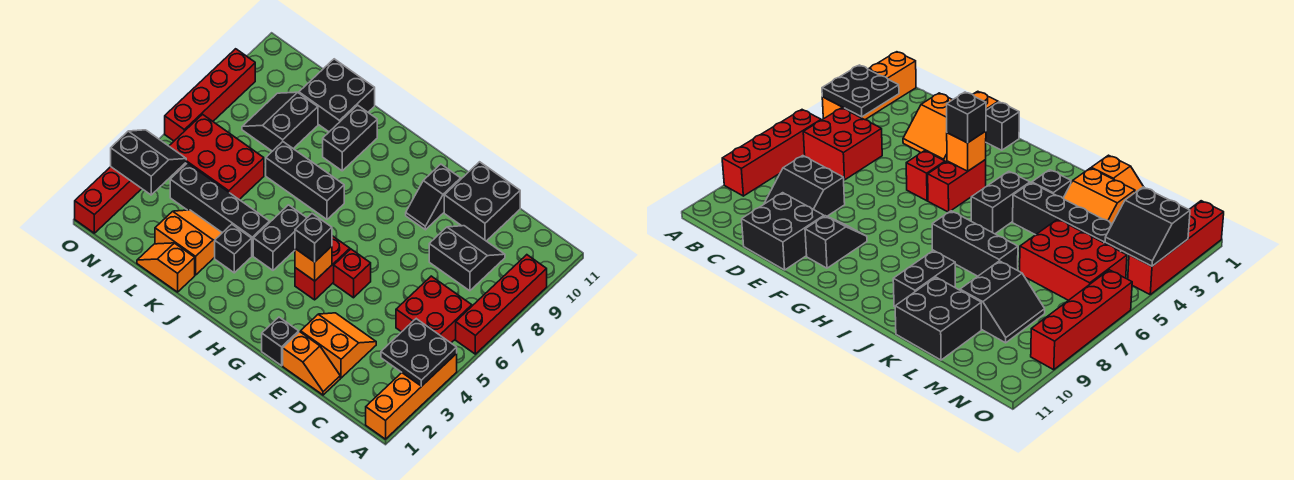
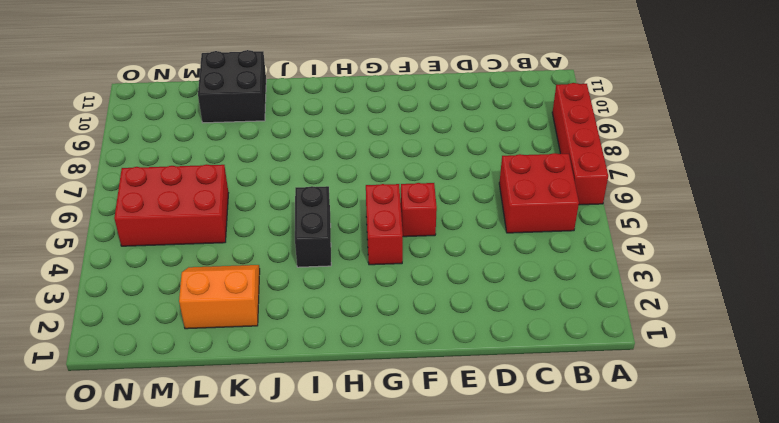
none -> orange 1x4 brick [366,354,457,439]
none -> black 2x2 slope [429,226,505,291]
none -> orange 1x2 slope [283,332,340,395]

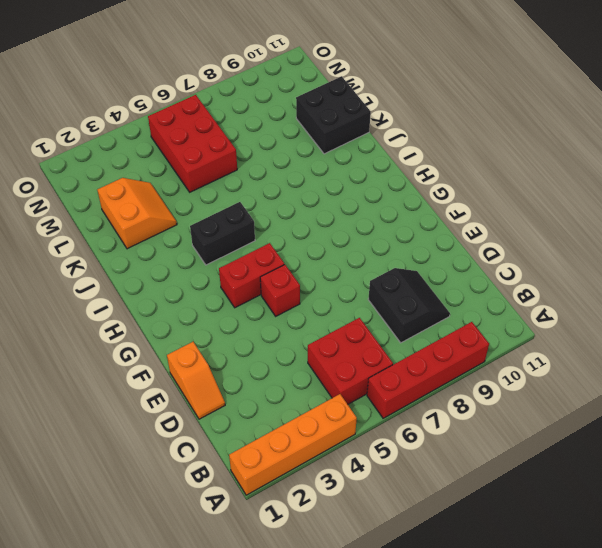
none -> orange 2x2 slope [301,313,376,378]
none -> black 2x2 brick [444,162,520,241]
none -> black 1x1 brick [262,317,299,366]

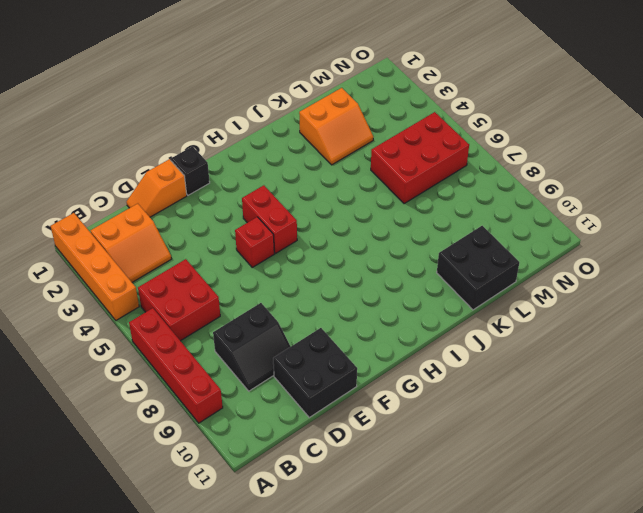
orange 2x2 slope [91,204,171,282] -> orange 2x2 slope moved to [301,313,376,378]
none -> black 1x2 slope [406,164,461,230]
none -> black 1x2 brick [253,205,306,270]
none -> black 1x3 brick [266,142,344,219]

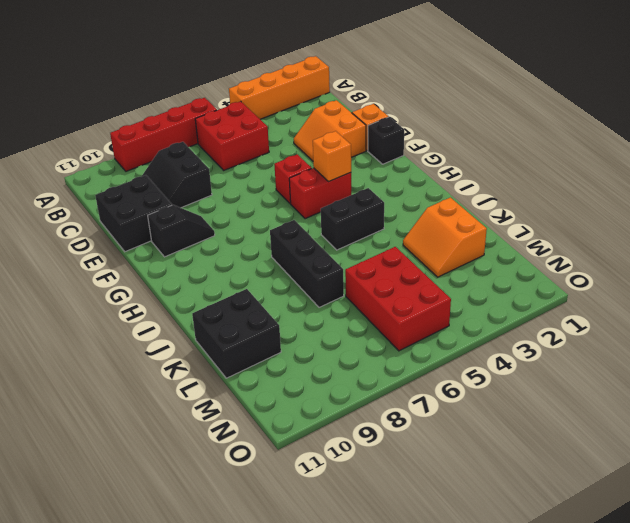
none -> black 1x1 brick [215,224,252,273]
none -> black 1x4 brick [170,163,269,256]
none -> black 1x2 brick [323,105,377,171]

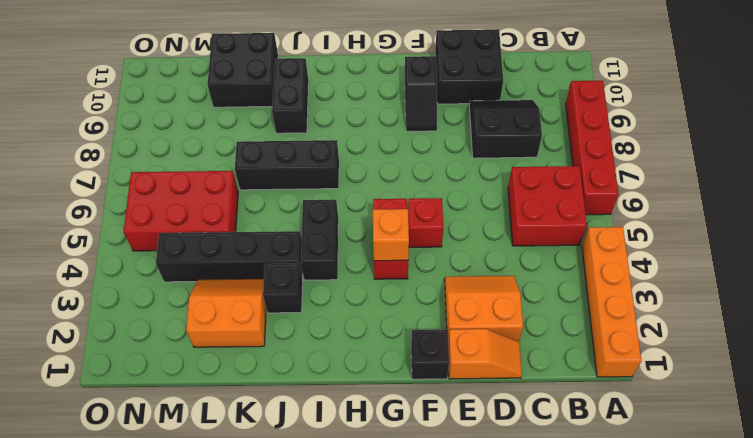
none -> orange 1x2 slope [137,243,195,292]
none -> black 2x2 slope [242,92,318,151]
none -> red 1x4 brick [75,167,142,233]

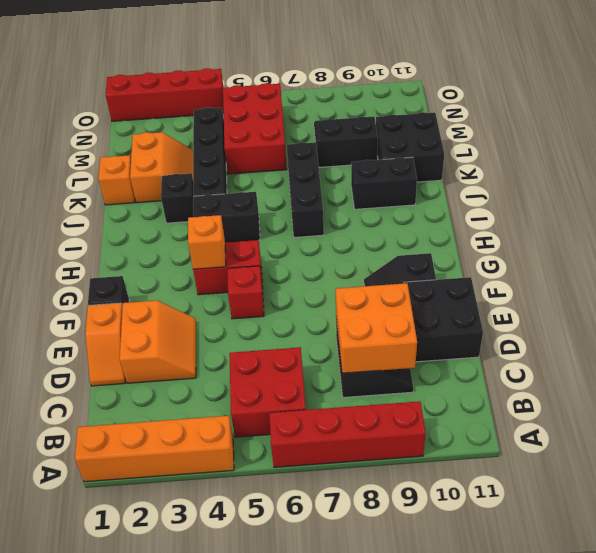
orange 2x2 brick [336,283,417,373] -> none
none -> red 1x4 brick [165,49,255,141]
none -> black 2x2 plate [381,319,457,386]
none -> black 2x2 slope [111,130,186,195]

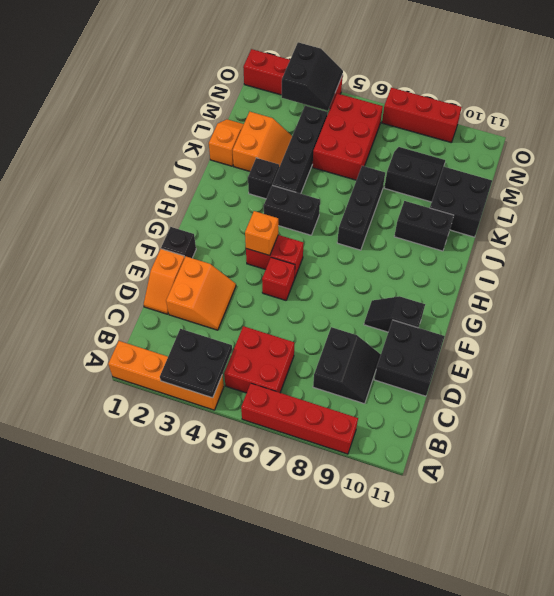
red 1x3 brick [382,88,462,142] -> red 1x4 brick [165,49,255,141]
none -> black 1x1 brick [295,213,332,262]

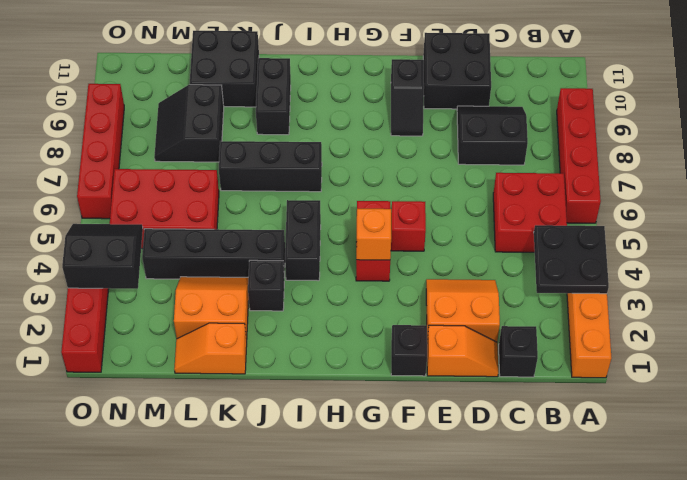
black 1x1 brick [499,326,538,377] -> black 1x1 brick moved to [295,213,332,262]

